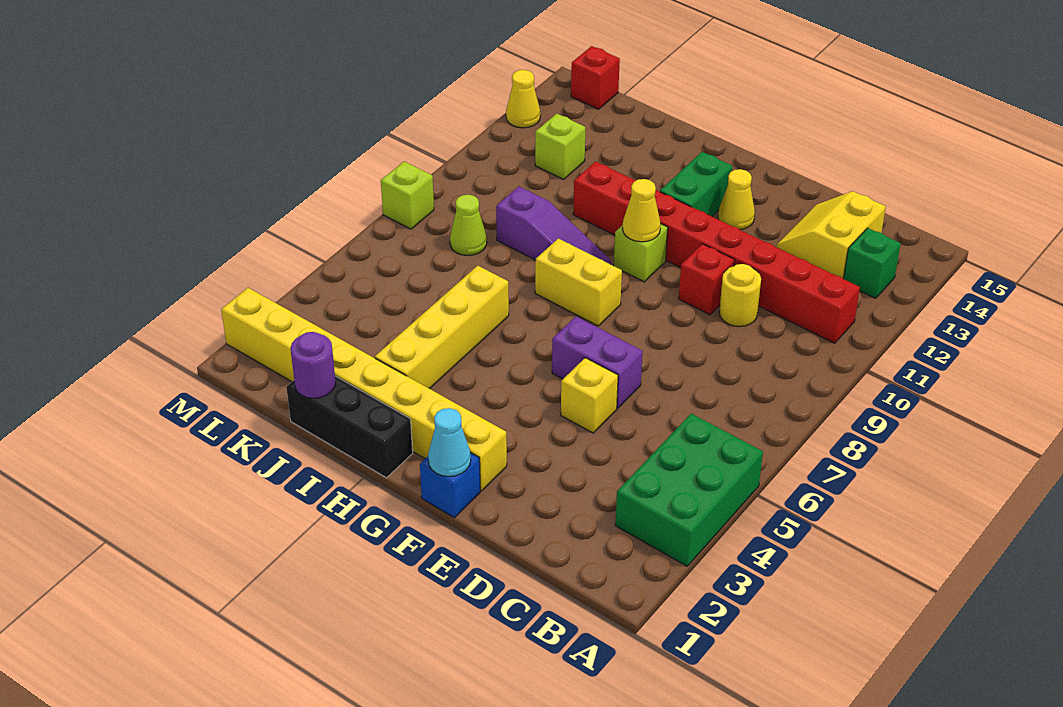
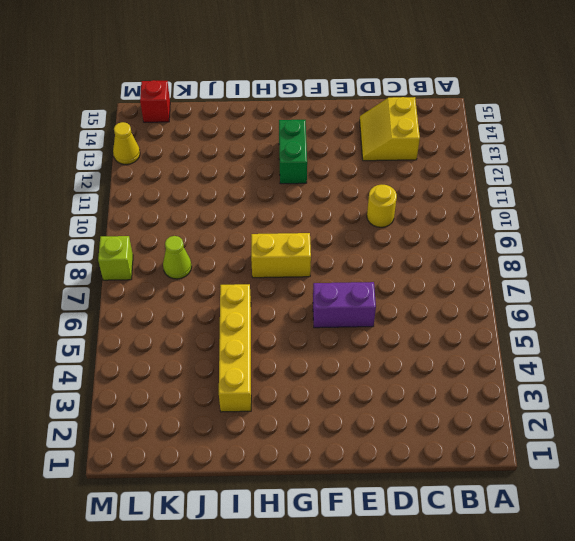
none -> green 2x3 brick [615,413,763,566]
none -> red 1x8 brick [573,161,860,343]
none -> green 1x1 brick [844,228,901,298]

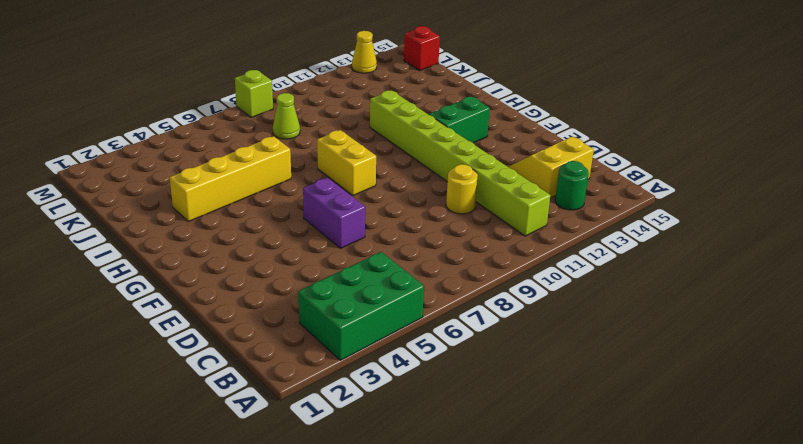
lime 1x8 brick [370,90,550,236] -> red 1x8 brick [573,161,860,343]
green 1x1 round brick [555,161,589,210] -> green 1x1 brick [844,228,901,298]
none -> yellow 1x1 brick [561,358,618,433]
none -> red 1x1 brick [679,244,734,315]
none -> blue 1x1 brick [420,453,480,518]

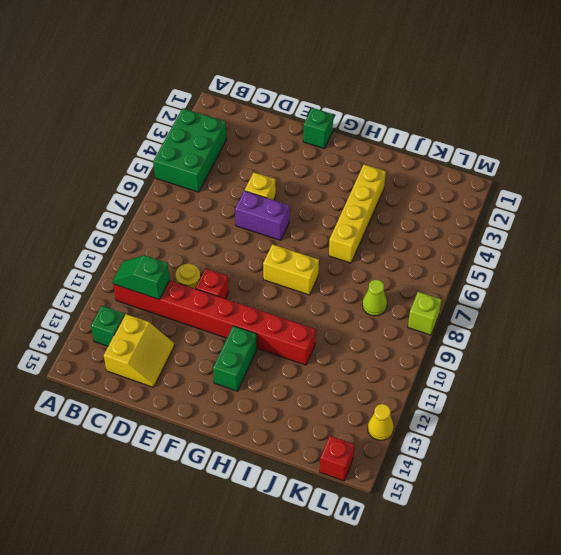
green 1x2 slope [113,255,170,300] -> none
green 1x1 brick [303,108,333,149] -> blue 1x1 brick [420,453,480,518]
none -> yellow 1x8 brick [221,288,507,491]
none -> yellow 1x1 cone [718,169,755,229]
none -> lime 1x1 brick [614,224,668,282]

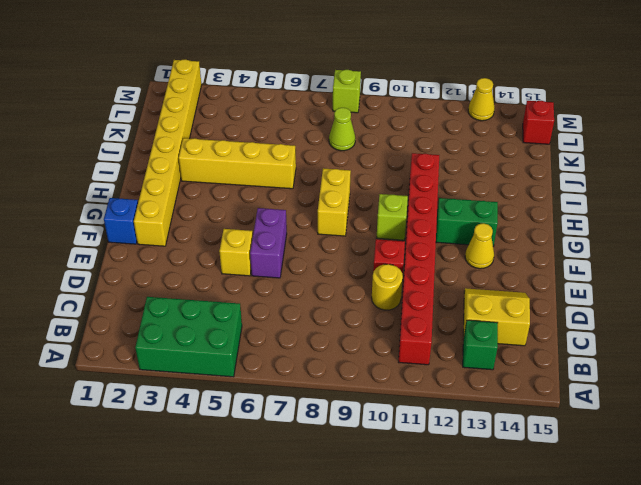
none -> black 1x3 brick [286,376,413,478]
none -> purple 1x3 slope [496,187,611,264]
none -> lime 1x1 brick [535,114,585,179]

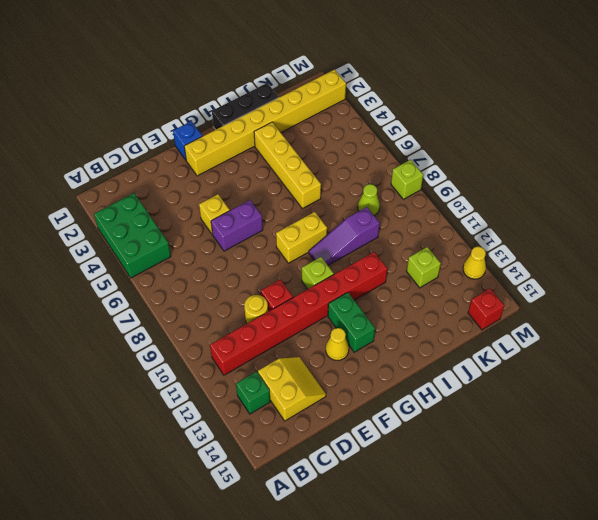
none -> cyan 1x1 cone [428,408,471,477]
none -> yellow 1x1 cone [622,179,661,242]
none -> purple 1x1 round brick [291,332,336,398]

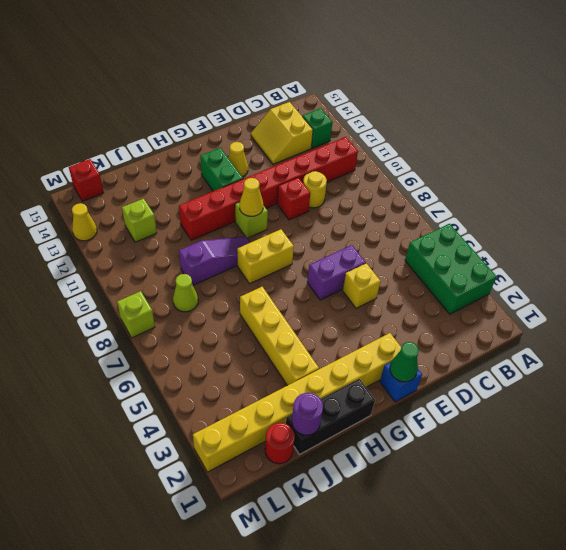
green 1x1 cone [390,342,419,382] -> cyan 1x1 cone [428,408,471,477]
red 1x1 round brick [265,423,295,464] -> none

